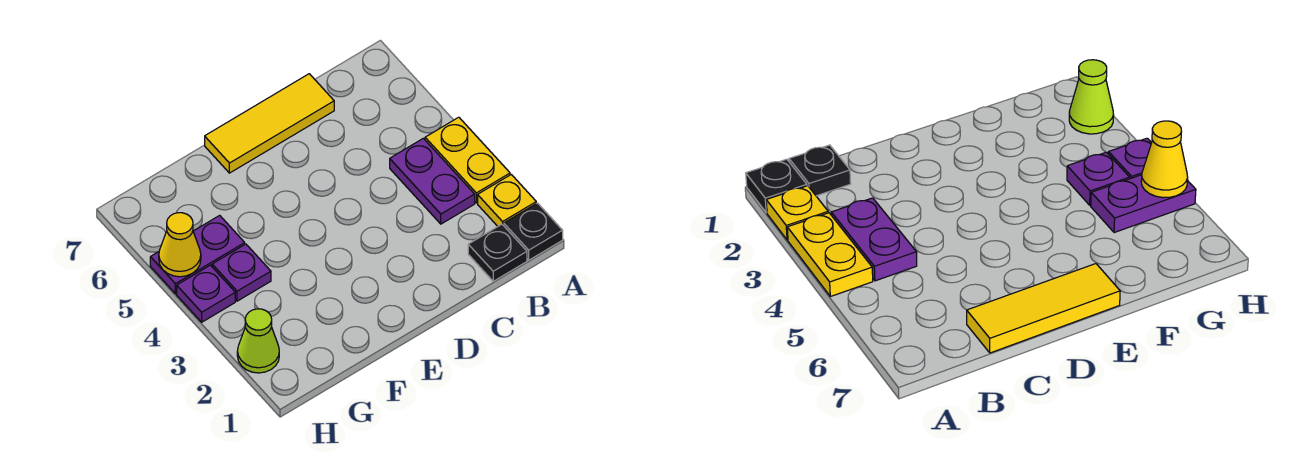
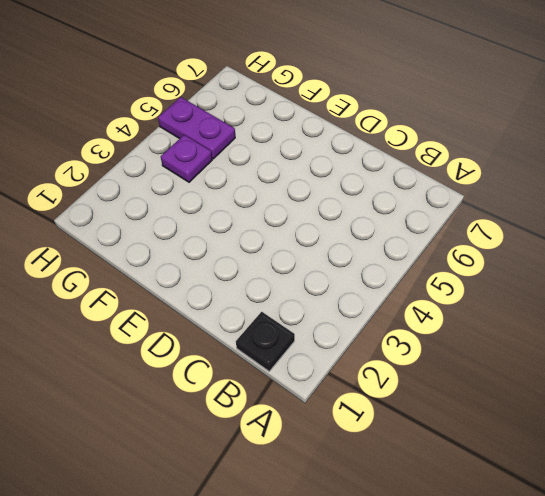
none -> black 1x1 plate [504,203,563,260]
none -> yellow 1x1 plate [478,175,536,226]

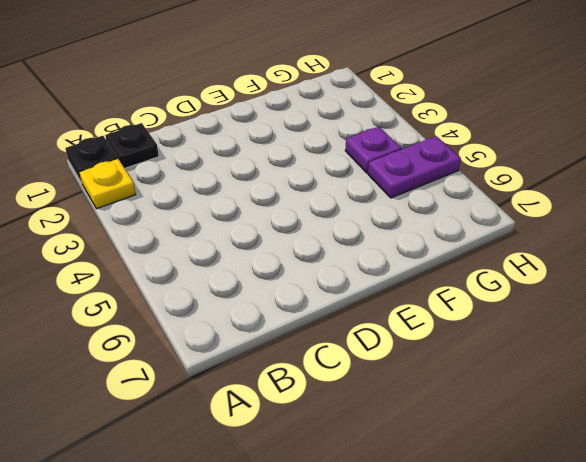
none -> yellow 1x2 plate [425,117,510,203]
none -> purple 1x2 plate [390,138,475,224]

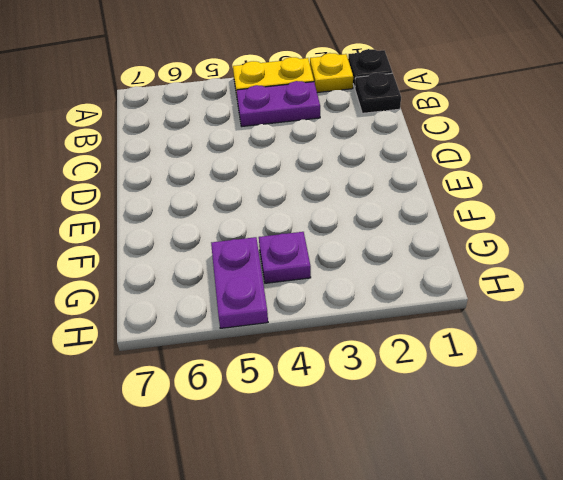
none -> yellow 1x3 tile [205,74,334,173]
none -> lime 1x1 cone [237,309,279,373]

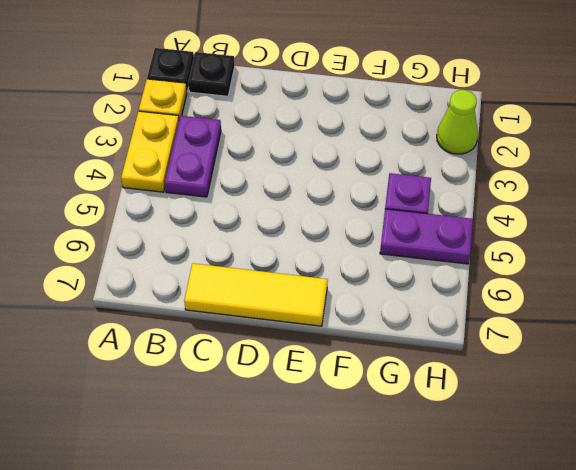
none -> purple 1x1 plate [177,265,235,322]
none -> yellow 1x1 cone [159,213,201,277]

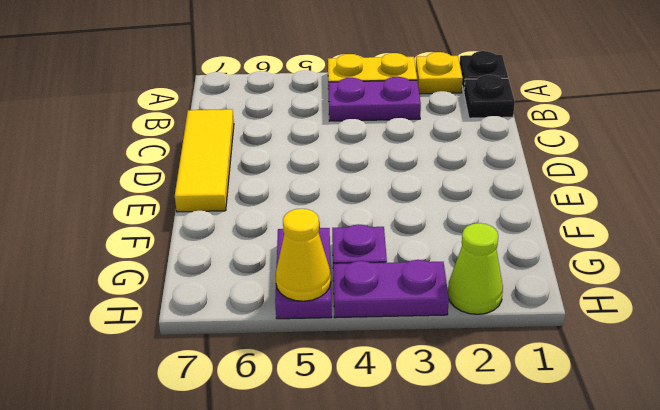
purple 1x2 plate [333,260,449,318] -> purple 1x1 plate [177,265,235,322]

